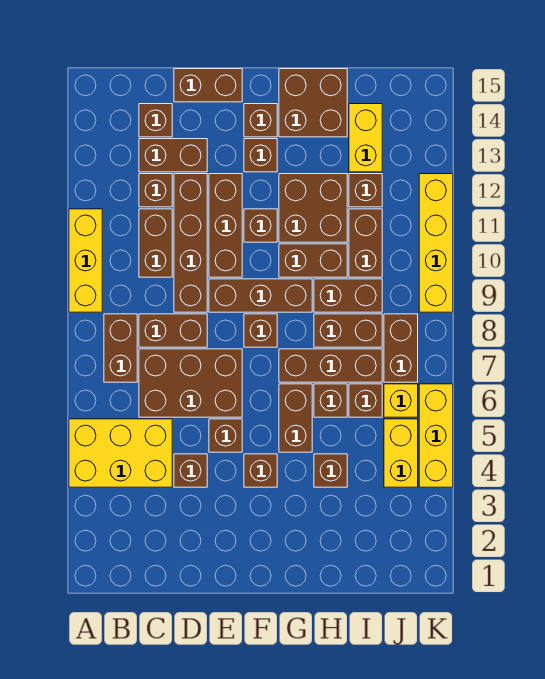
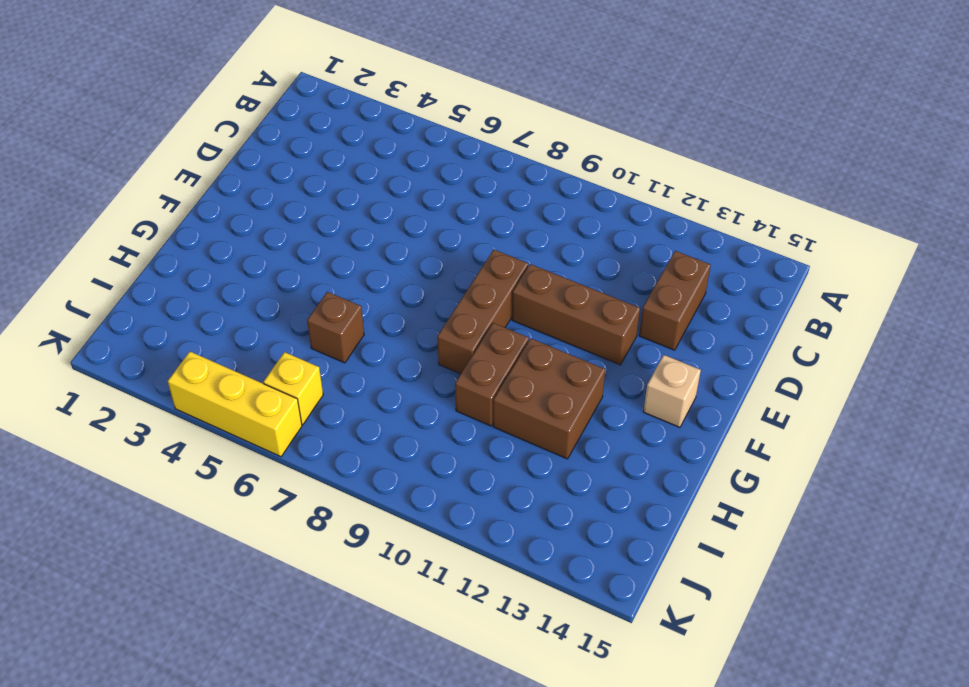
tan 1x1 brick [643,355,701,427] -> brown 1x1 brick [244,104,277,137]
none -> yellow 2x3 brick [69,419,172,487]
none -> yellow 1x3 brick [69,209,102,312]
none -> brown 1x2 brick [104,314,137,382]
none -> brown 2x3 brick [139,349,242,417]

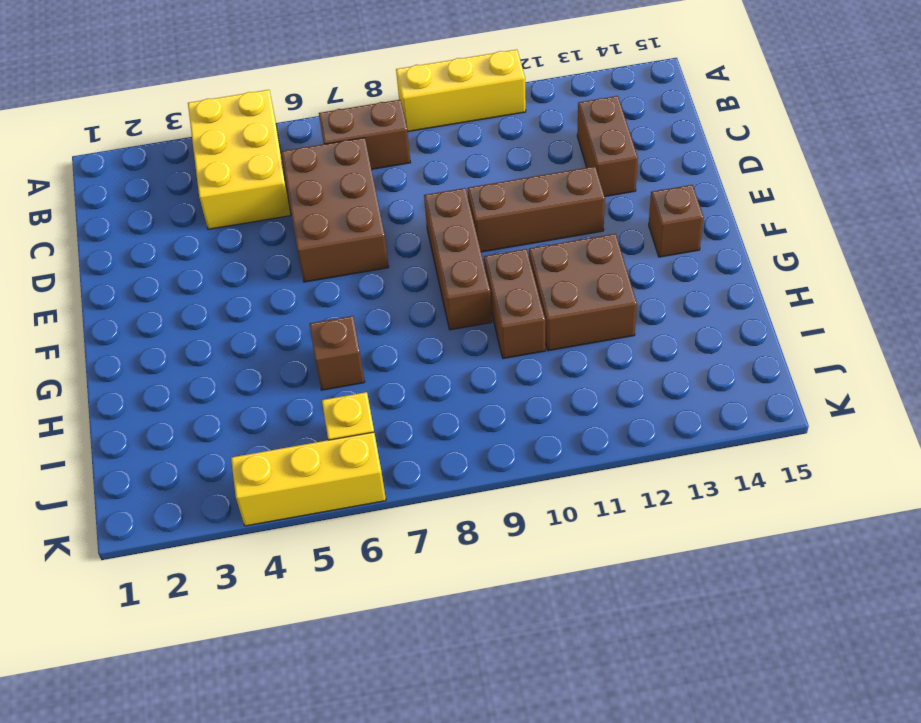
none -> brown 1x2 brick [139,314,207,347]
none -> brown 1x2 brick [139,209,172,277]
none -> brown 1x1 brick [139,174,172,207]
none -> brown 1x1 brick [139,104,172,137]

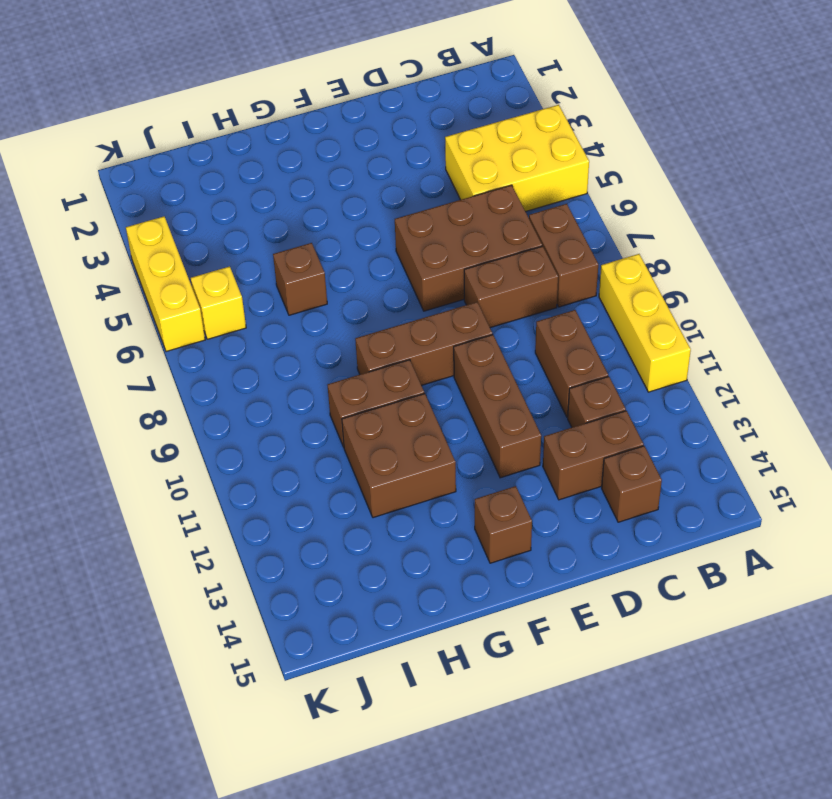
none -> brown 1x1 brick [174,454,207,487]
none -> brown 1x4 brick [174,174,207,312]
none -> brown 1x2 brick [174,69,242,102]
none -> brown 1x1 brick [209,419,242,452]

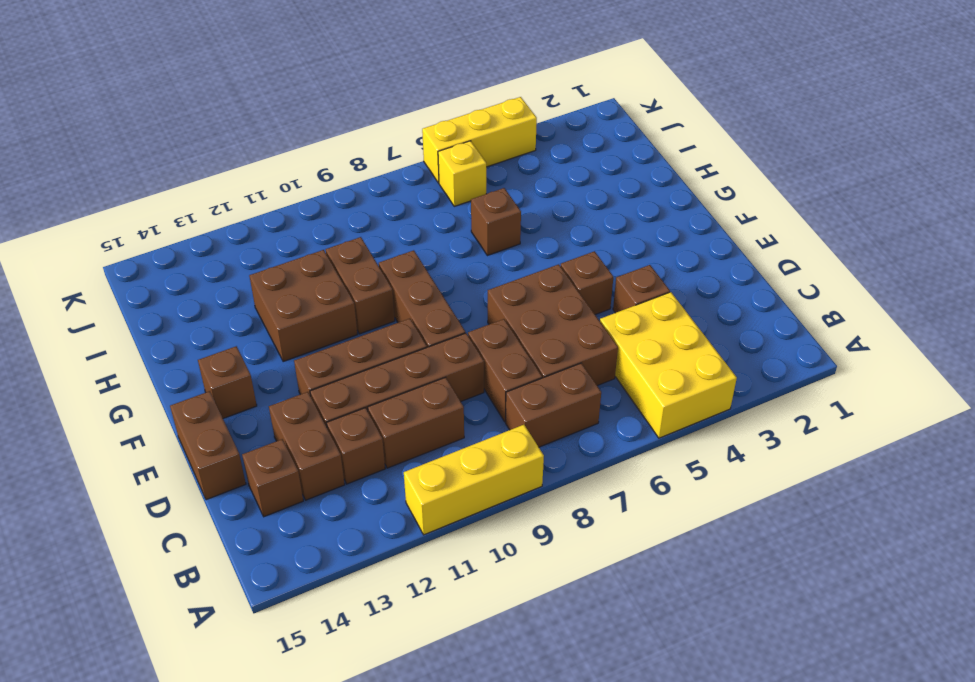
none -> brown 1x1 brick [244,454,277,487]
none -> brown 1x1 brick [244,314,277,347]
none -> brown 1x1 brick [244,209,277,242]
none -> brown 1x1 brick [244,139,277,172]

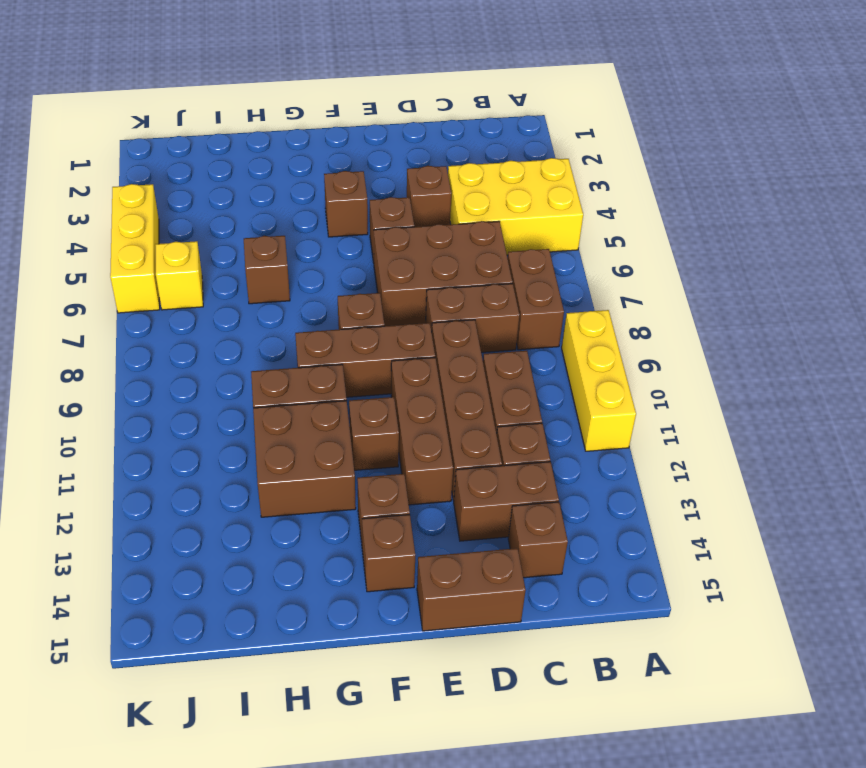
none -> brown 1x2 brick [279,384,312,452]
none -> brown 1x3 brick [279,349,382,382]
none -> brown 2x2 brick [279,69,347,137]
none -> brown 1x1 brick [314,454,347,487]

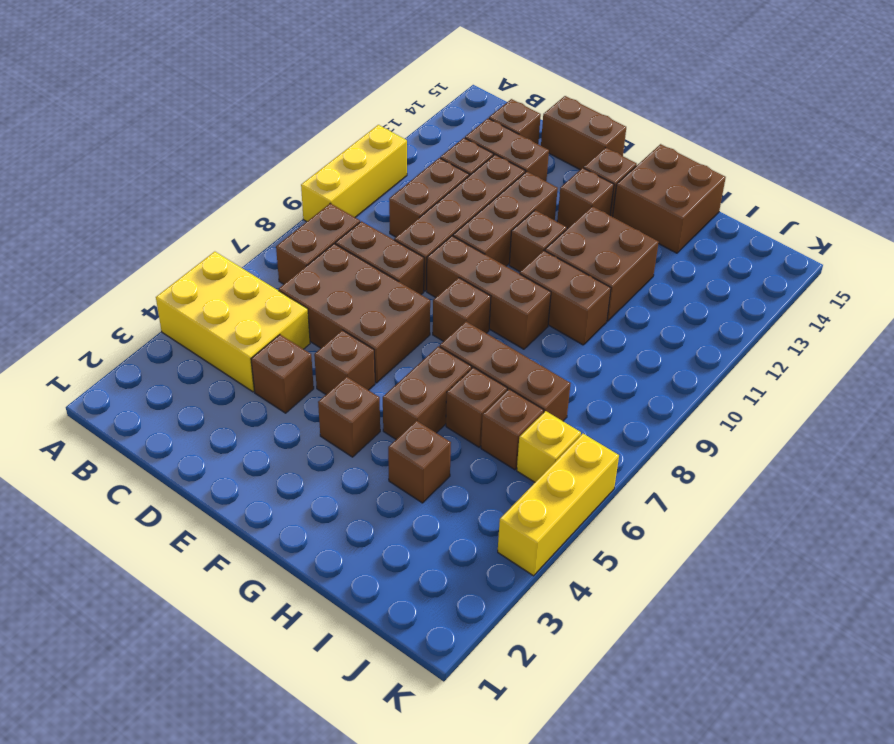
none -> brown 1x2 brick [314,314,382,347]
none -> brown 1x2 brick [314,279,382,312]
none -> brown 1x2 brick [349,209,382,277]
none -> brown 1x1 brick [349,174,382,207]

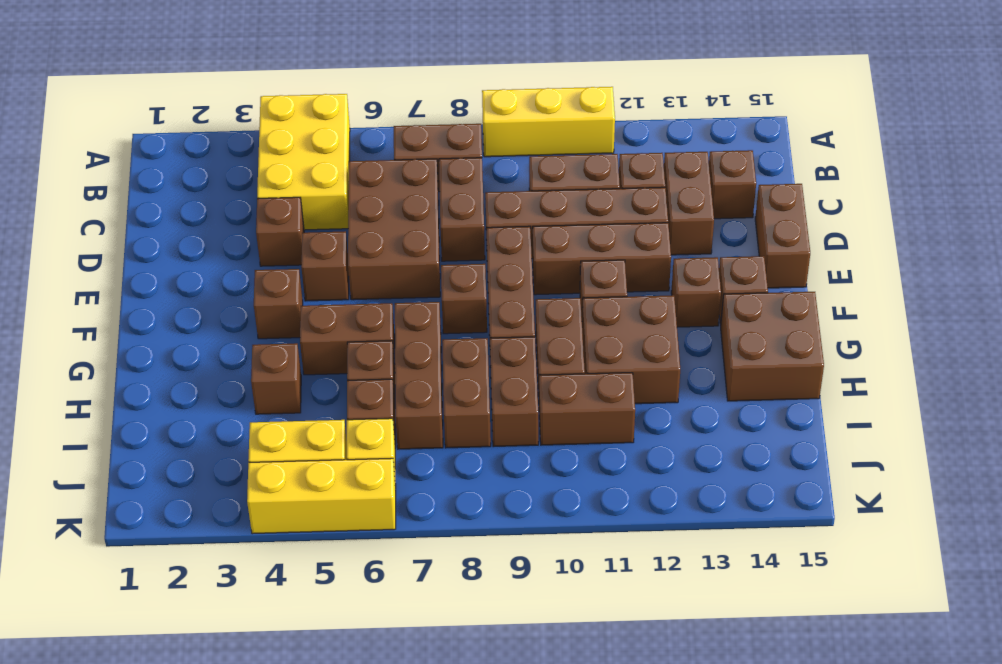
none -> brown 1x1 brick [349,174,382,207]
none -> yellow 1x2 brick [349,104,382,172]
none -> brown 1x2 brick [384,314,418,382]
none -> yellow 1x4 brick [419,174,453,312]

